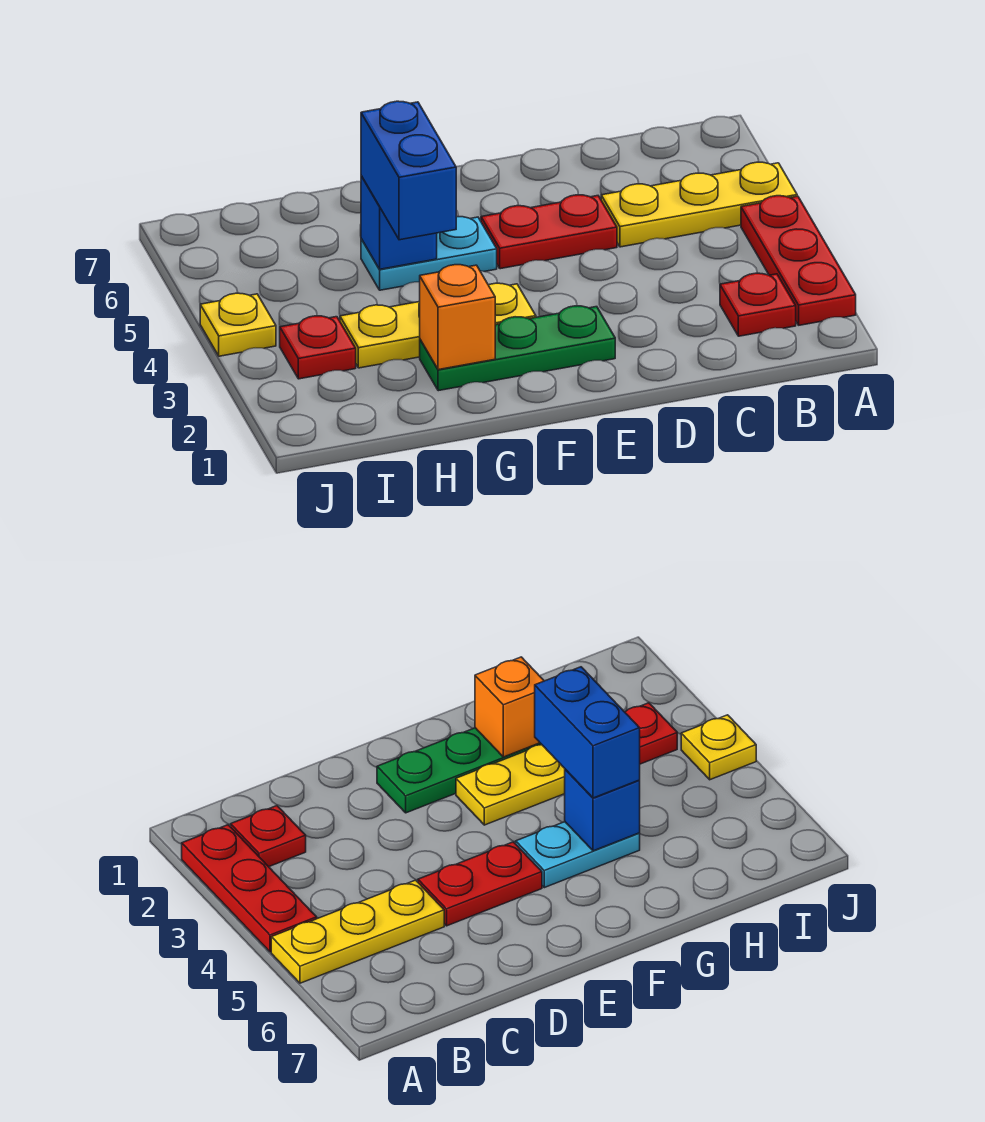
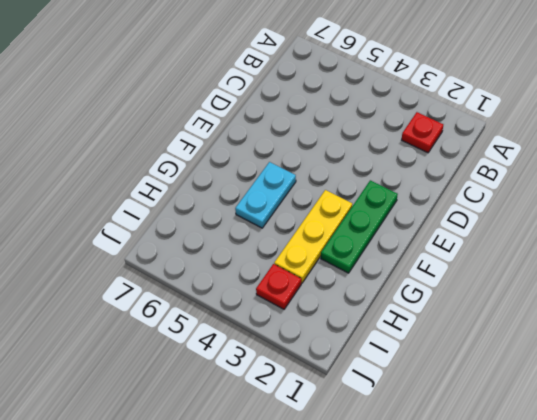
none -> red 1x3 plate [741,196,856,325]
none -> yellow 1x3 plate [601,162,797,247]
none -> red 1x2 plate [481,195,617,269]

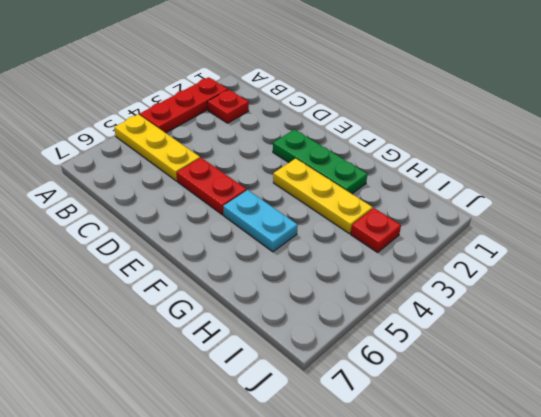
none -> yellow 1x1 plate [200,293,276,356]
none -> orange 1x1 brick [420,265,495,370]
none -> blue 1x1 brick [361,176,437,269]

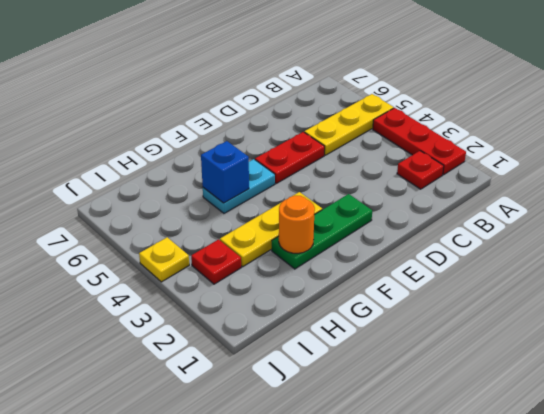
orange 1x1 round brick [279,196,315,253] -> orange 1x1 brick [420,265,495,370]
none -> blue 1x2 brick [361,101,456,240]

